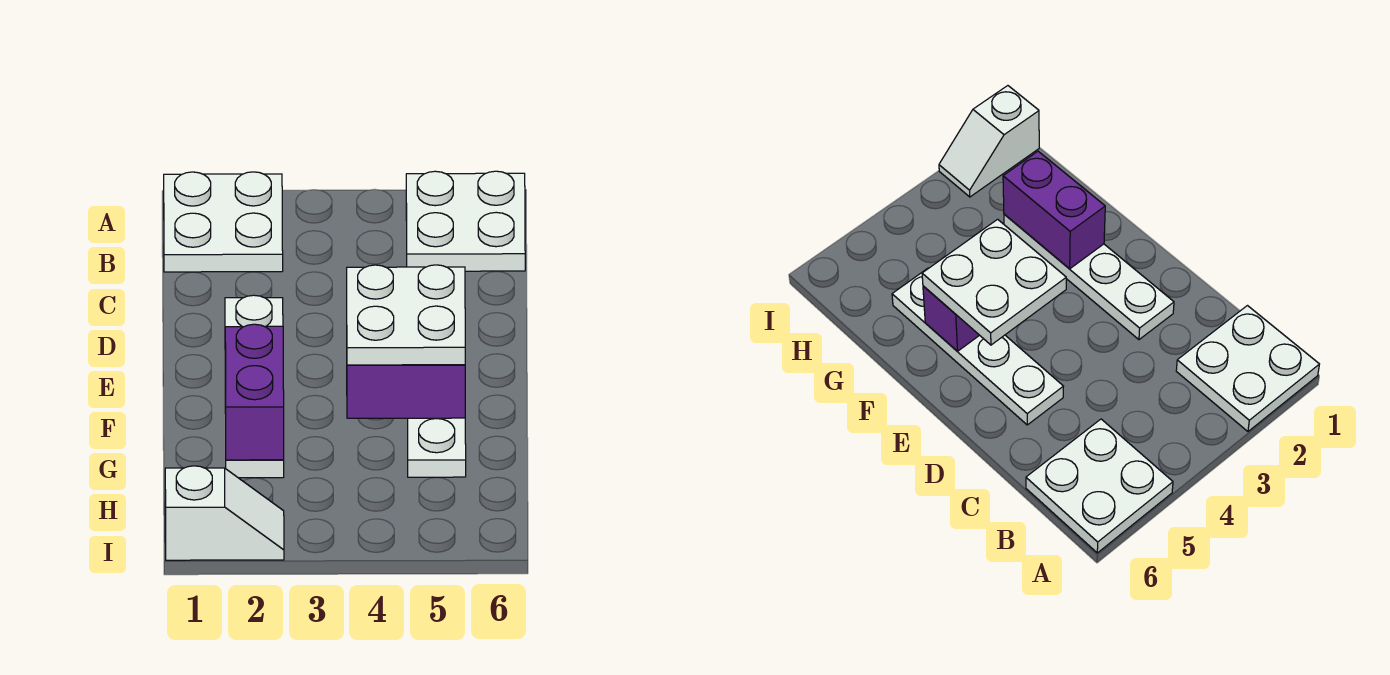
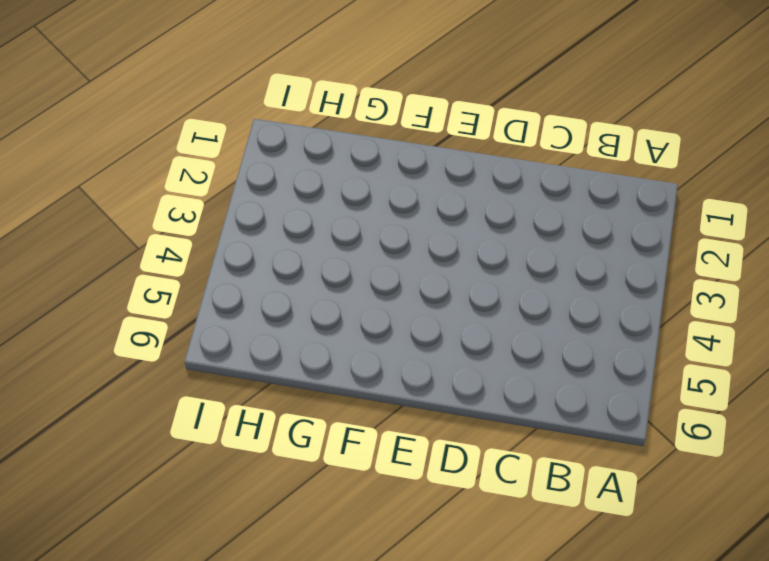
none -> white 2x2 plate [164,172,283,272]
none -> white 2x2 plate [406,171,525,271]

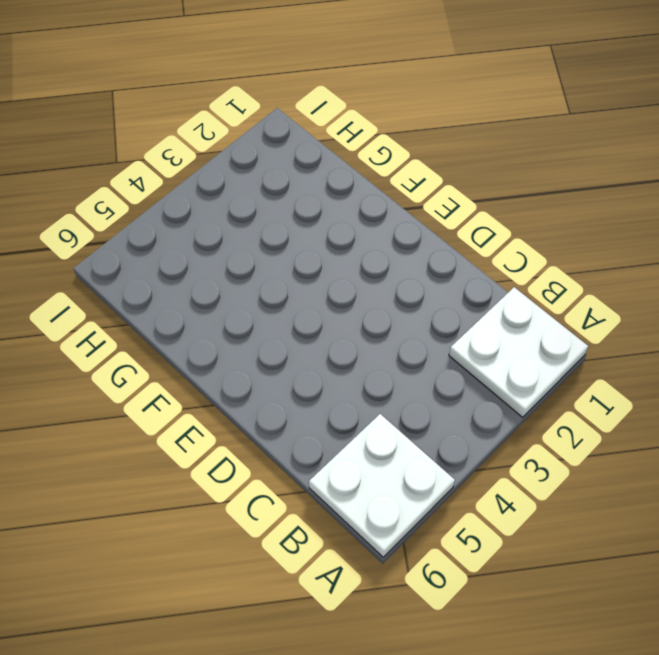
none -> white 1x4 plate [225,295,284,478]
none -> white 1x4 plate [408,418,466,477]

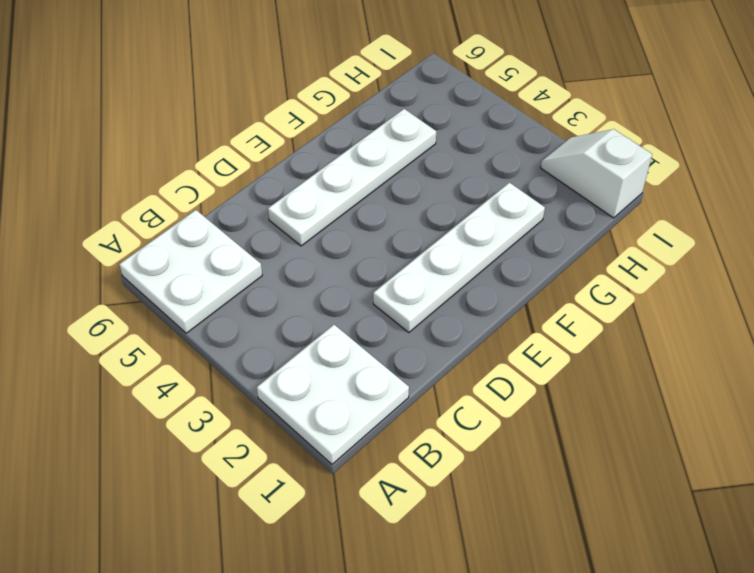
none -> purple 1x2 brick [225,324,284,460]
none -> purple 1x2 brick [347,365,465,418]

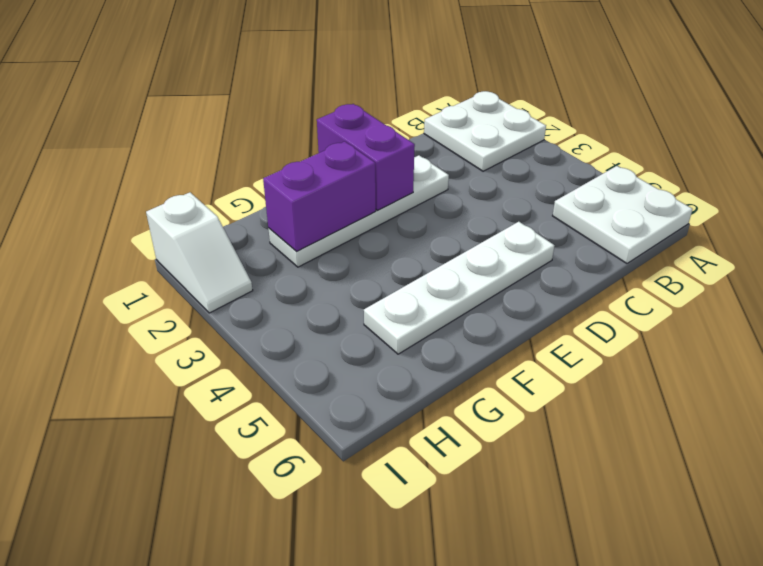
purple 1x2 brick [317,104,415,210] -> purple 1x2 brick moved to [347,365,465,418]
none -> white 2x2 plate [347,265,465,365]

